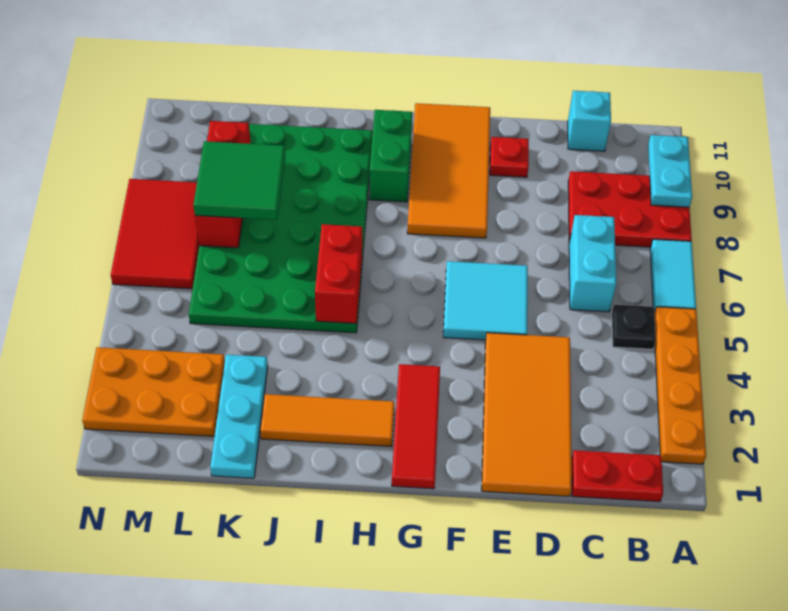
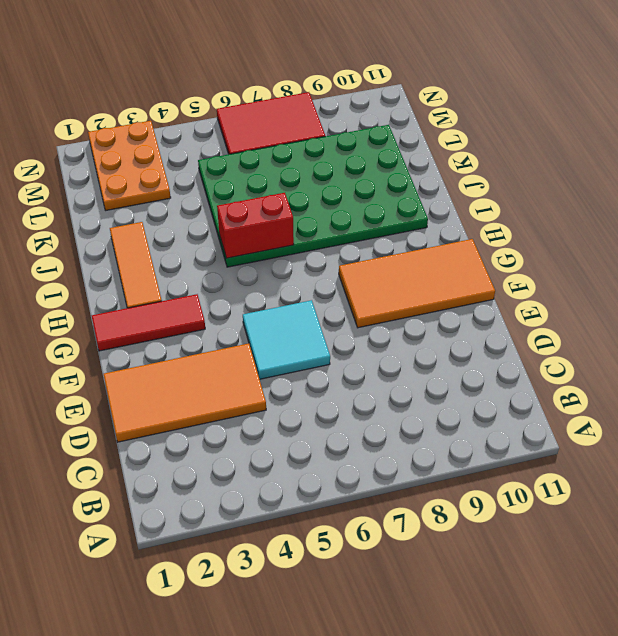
none -> orange 1x4 plate [654,307,706,464]
none -> cyan 1x2 tile [650,239,696,312]
none -> red 2x3 plate [568,171,692,247]

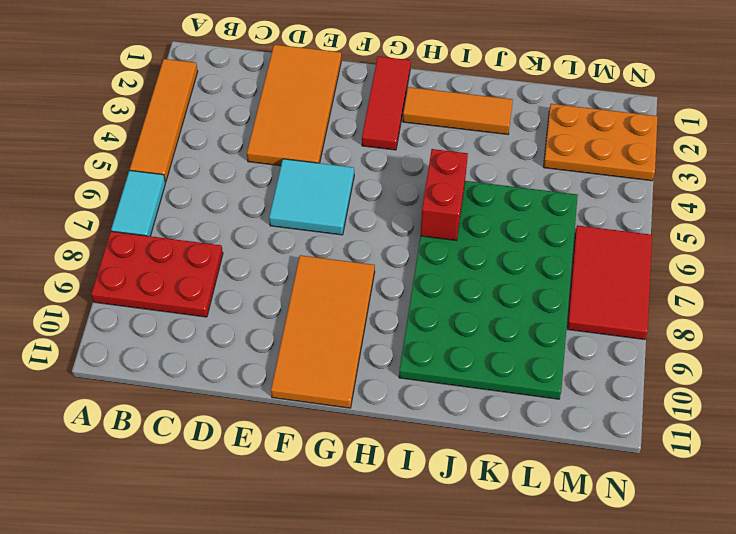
orange 1x4 tile [130,59,198,182] -> orange 1x4 plate [654,307,706,464]
none -> red 1x2 plate [572,450,663,502]
none -> black 1x1 plate [612,305,656,349]
none -> cyan 1x2 brick [569,215,616,312]

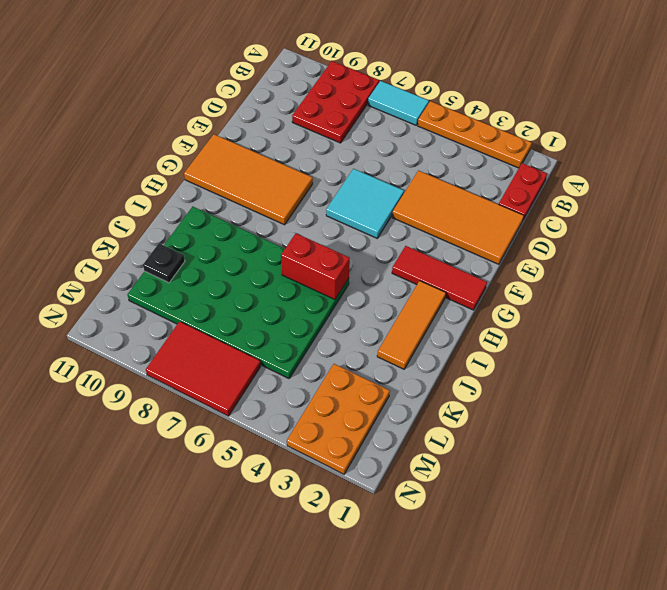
black 1x1 plate [143,243,185,283] -> black 1x1 plate moved to [612,305,656,349]
none -> cyan 1x2 brick [569,215,616,312]
none -> cyan 1x1 brick [568,91,611,151]
none -> red 1x1 plate [490,137,529,177]

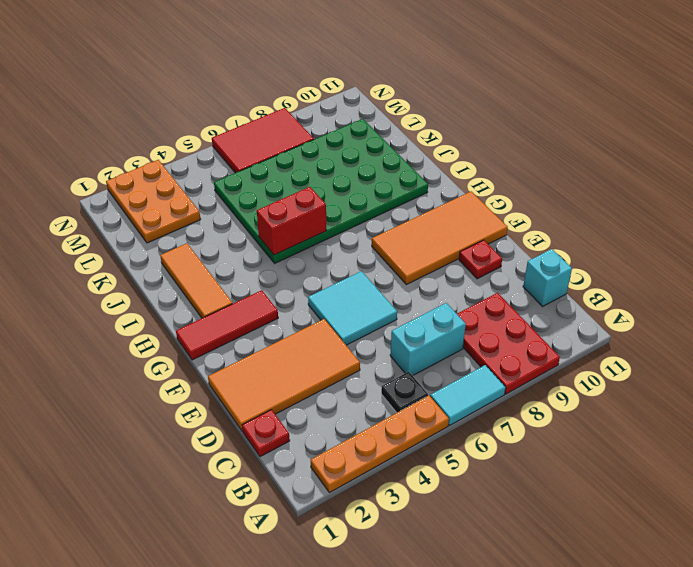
red 1x1 plate [242,410,290,457] -> red 1x2 plate [572,450,663,502]
none -> green 1x2 brick [369,110,412,202]
none -> cyan 1x3 plate [210,355,268,478]
none -> cyan 1x2 plate [648,135,692,207]

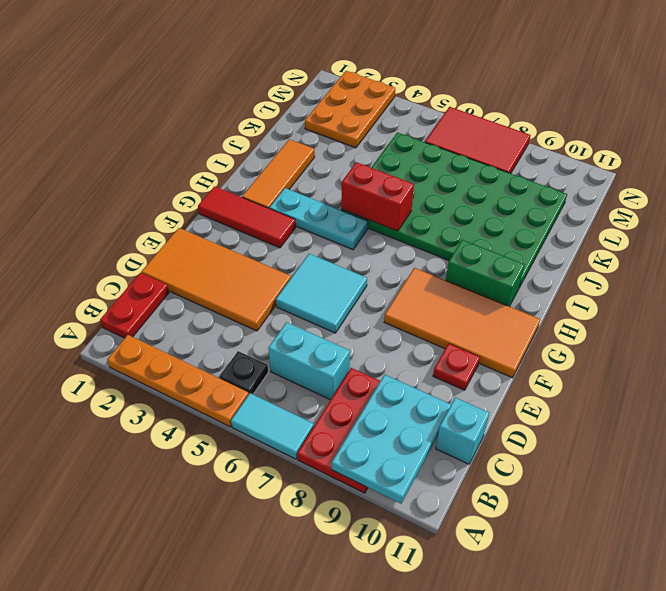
cyan 2x3 plate [332,375,451,504] -> cyan 1x2 plate [648,135,692,207]
cyan 1x3 plate [270,188,368,250] -> cyan 1x3 plate moved to [210,355,268,478]
none -> red 1x3 brick [195,121,251,248]
none -> green 2x2 tile [193,141,285,220]

